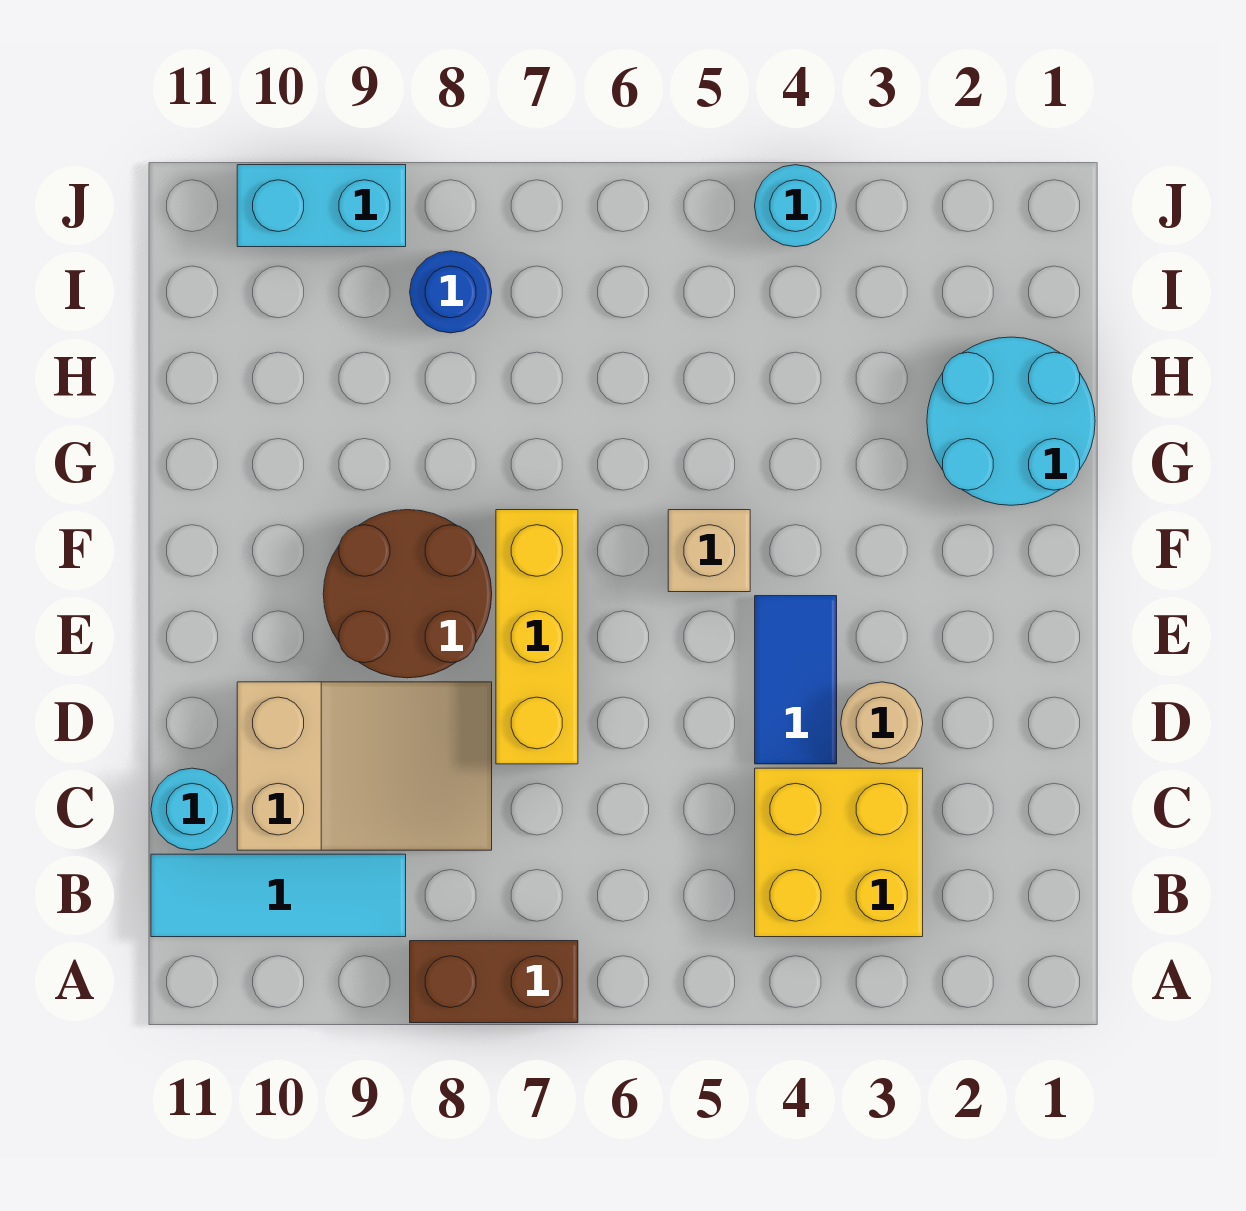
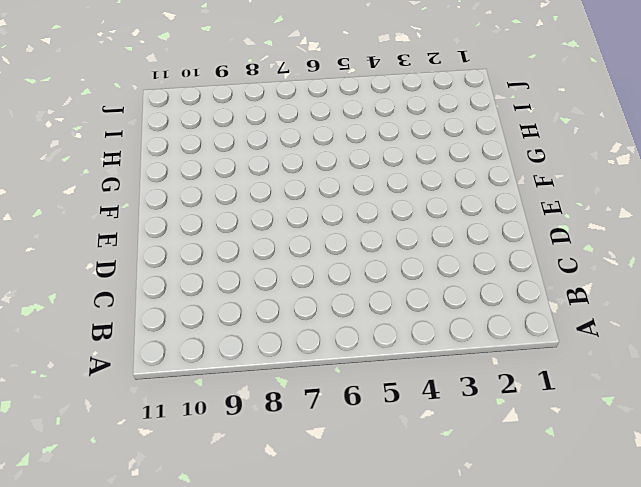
none -> brown 1x2 brick [410,941,578,1023]
none -> yellow 2x2 brick [755,768,923,937]
none -> cyan 1x3 tile [151,854,406,937]

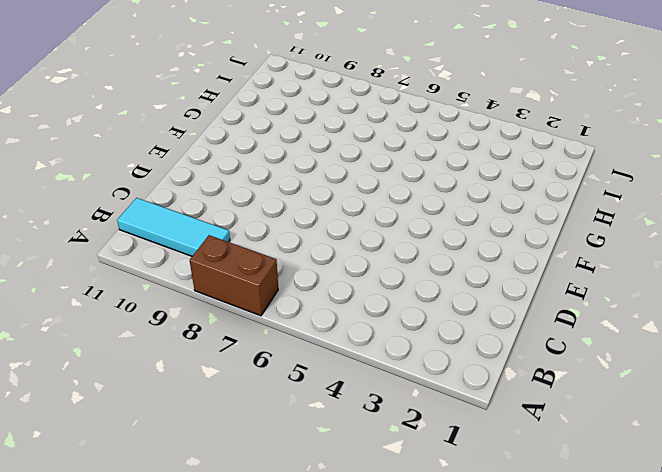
none -> yellow 2x2 brick [755,768,923,937]
none -> tan 2x3 slope [237,682,492,850]
none -> cyan 1x1 round brick [151,768,233,850]

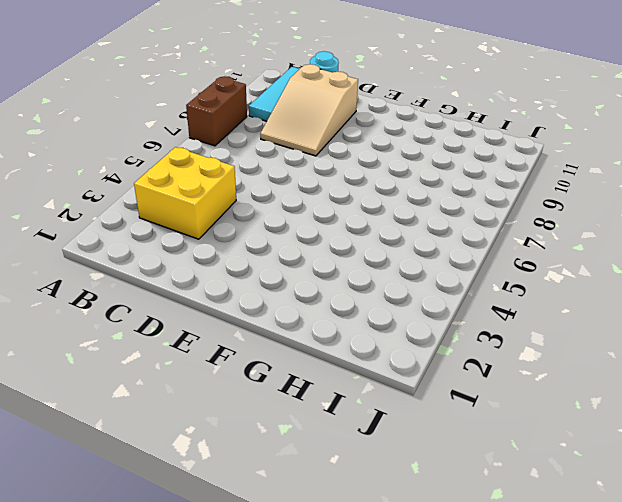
none -> tan 1x1 round brick [841,682,923,764]
none -> blue 1x2 tile [755,596,837,764]
none -> yellow 1x3 brick [496,510,578,764]

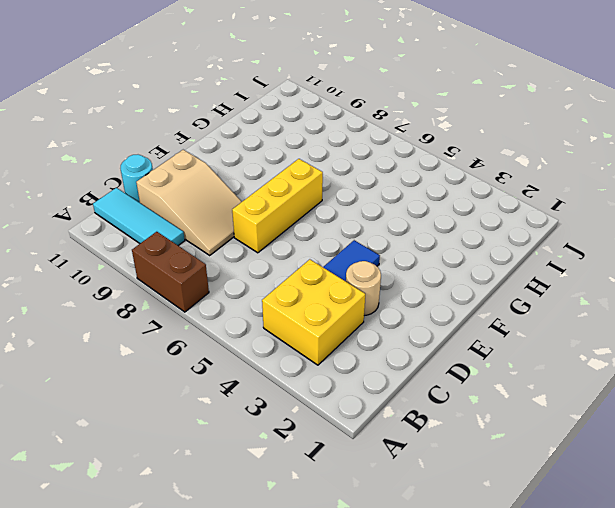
none -> brown 2x2 round brick [323,510,492,678]
none -> tan 1x1 brick [668,510,750,592]
none -> cyan 2x2 round brick [927,337,1095,505]

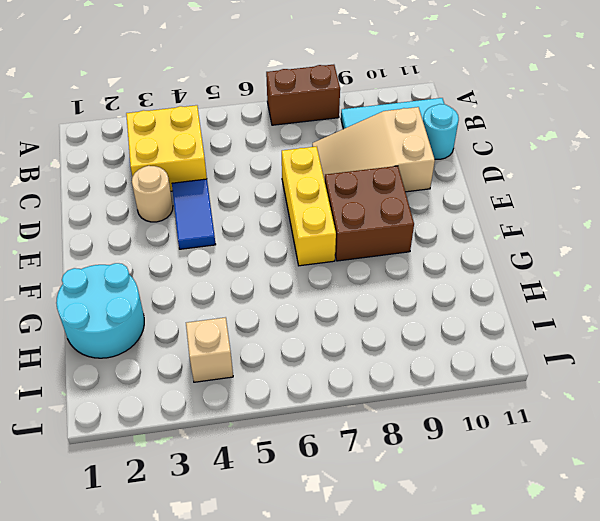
brown 2x2 brick [325,166,414,261] -> brown 2x2 round brick [323,510,492,678]
tan 1x1 brick [186,317,233,382] -> tan 1x1 brick moved to [668,510,750,592]
none -> blue 1x1 round brick [410,251,492,333]
none -> cyan 1x1 round brick [755,165,837,247]
none -> cyan 1x2 brick [237,165,406,247]

